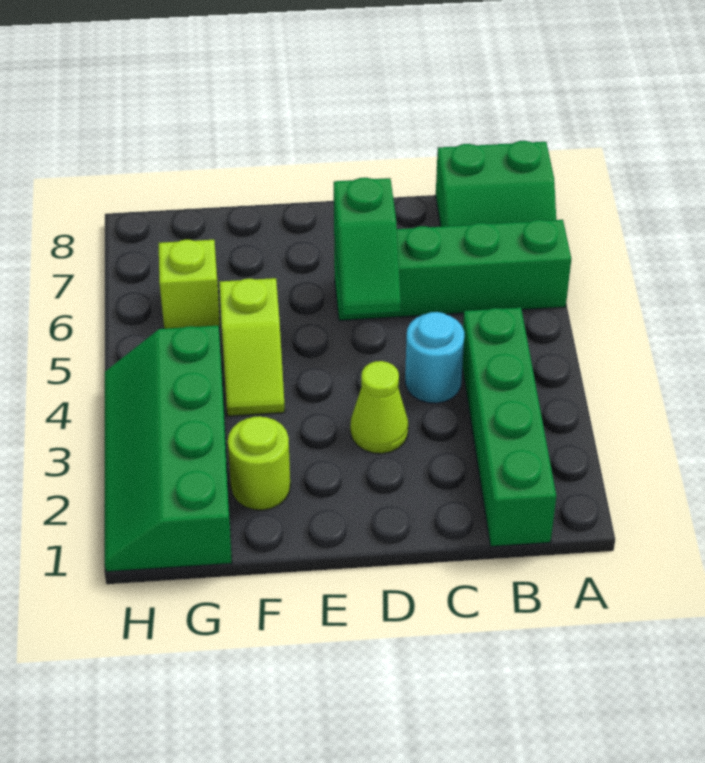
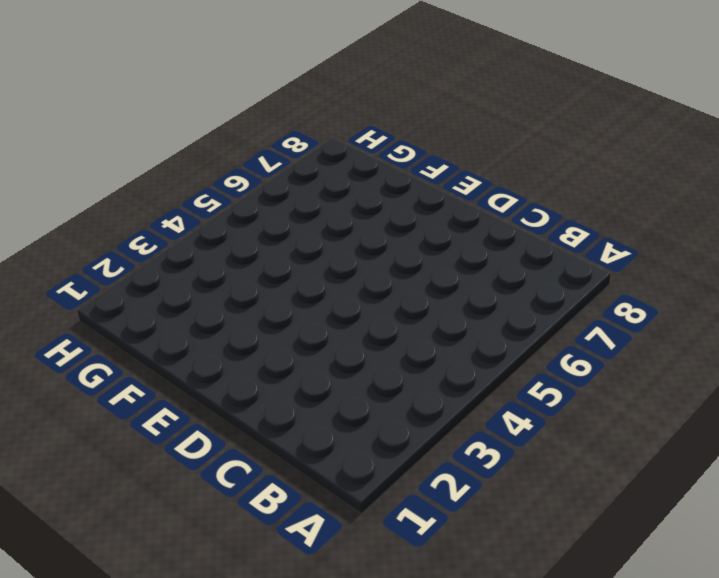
none -> green 1x4 brick [334,220,571,321]
none -> green 2x2 slope [436,141,556,227]

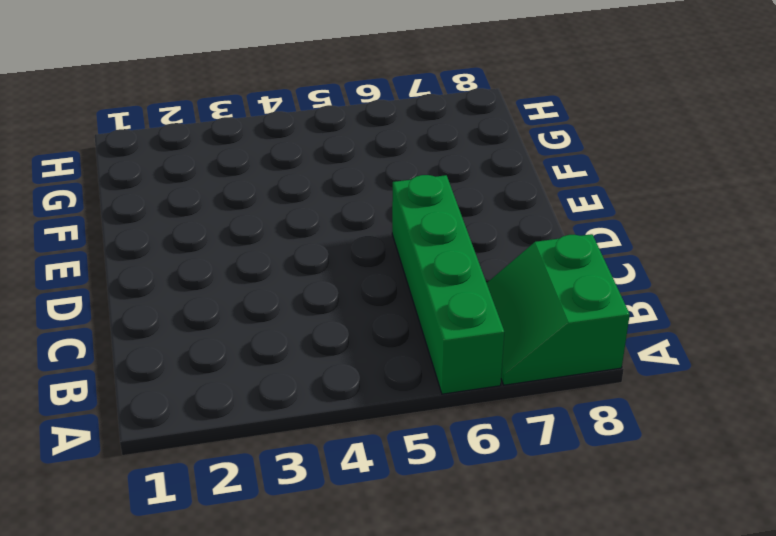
none -> green 1x4 brick [462,308,556,546]
none -> cyan 1x1 round brick [405,312,464,403]

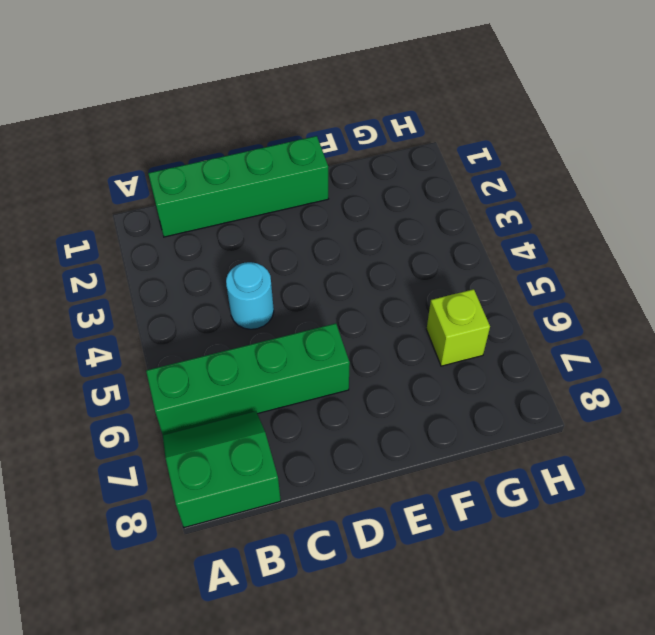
green 1x4 brick [148,136,328,237] -> green 1x4 brick turned to [462,308,556,546]
none -> lime 1x1 cone [350,361,408,454]
none -> lime 1x1 round brick [228,416,290,510]

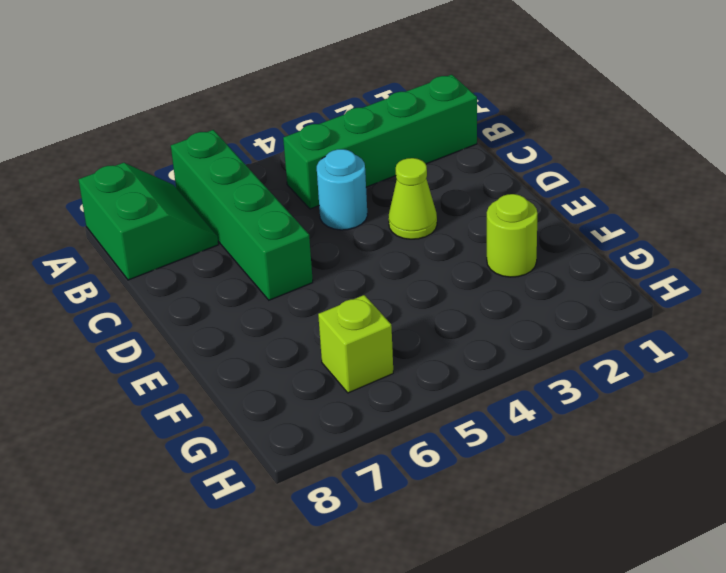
none -> lime 1x2 slope [219,278,285,416]
none -> green 2x4 slope [105,326,232,572]

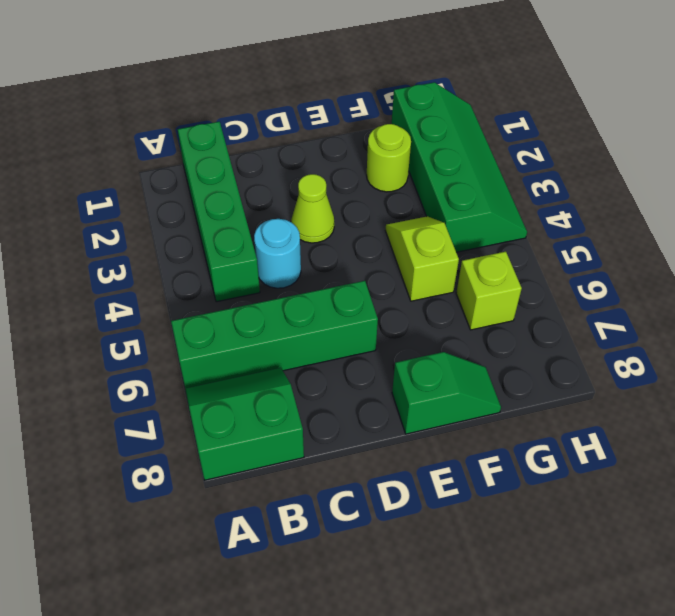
green 1x2 slope [392,352,501,434] -> green 1x2 slope turned to [334,178,401,315]

